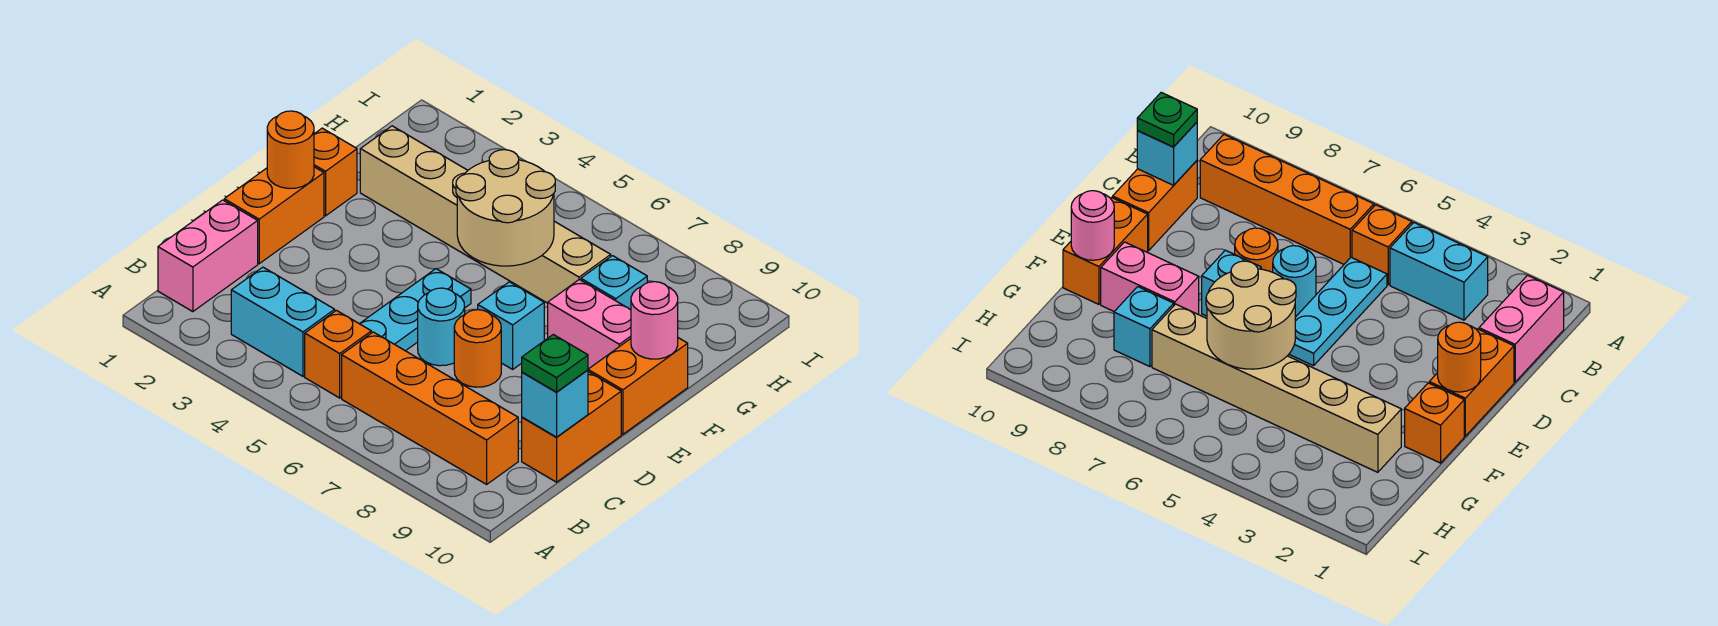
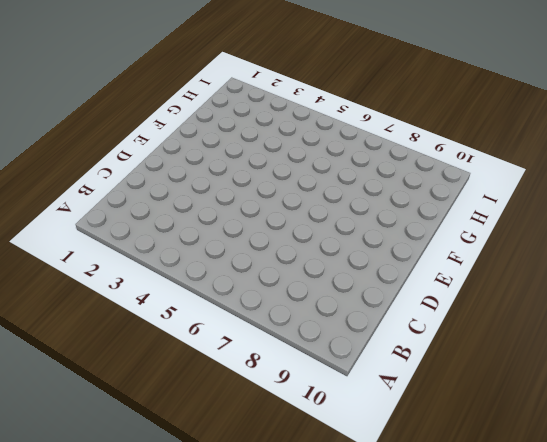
none -> pink 1x2 brick [158,200,258,312]
none -> cyan 1x2 brick [231,267,335,376]
none -> orange 1x1 brick [305,310,371,398]

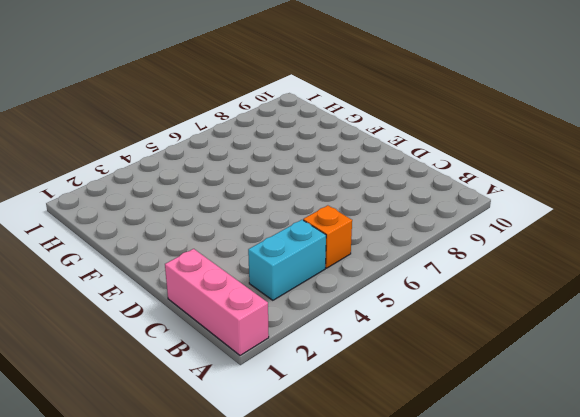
pink 1x3 brick [165,249,269,355] -> pink 1x2 brick [158,200,258,312]
none -> orange 1x4 brick [342,332,518,484]
none -> cyan 1x3 plate [360,269,471,351]
none -> orange 1x2 brick [522,372,621,482]

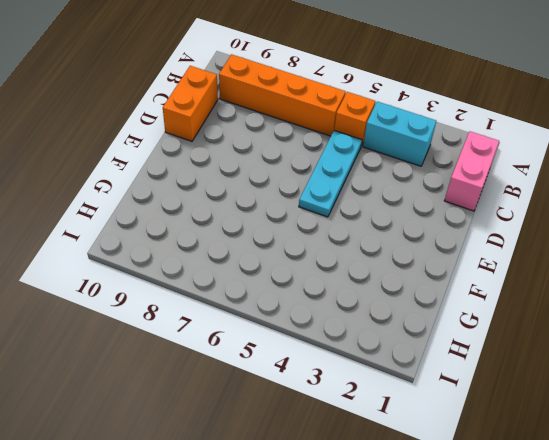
none -> orange 1x2 brick [224,167,324,264]
none -> cyan 1x1 round brick [418,288,465,366]
none -> orange 1x1 round brick [454,310,501,387]

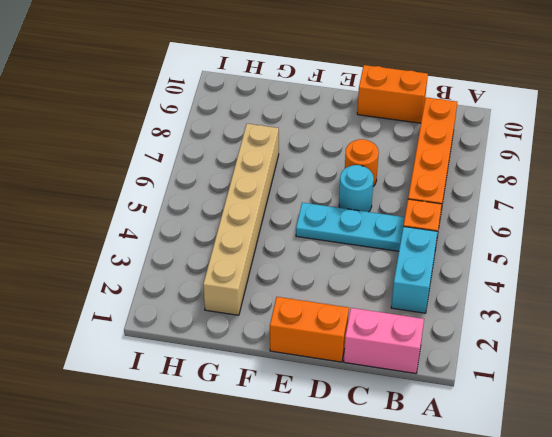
none -> cyan 1x1 brick [478,282,544,369]
none -> orange 1x2 brick [588,338,688,434]
none -> orange 1x1 brick [314,128,357,216]

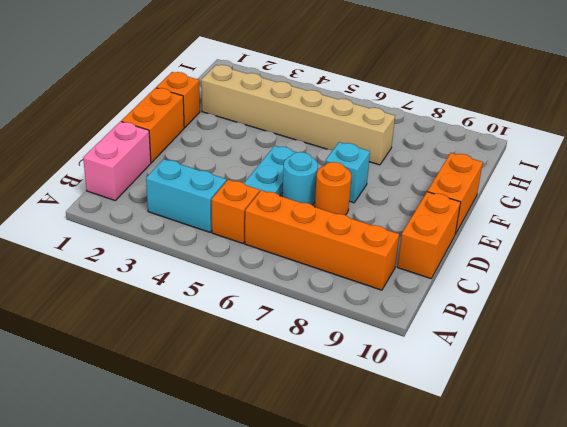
none -> pink 1x2 brick [548,280,631,369]
none -> cyan 1x1 brick [581,256,647,310]
none -> cyan 1x1 brick [522,370,588,437]

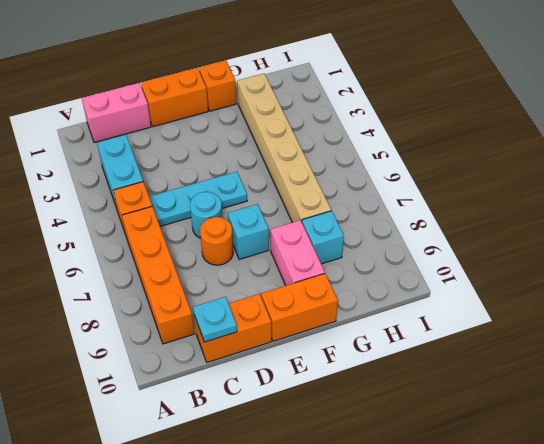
cyan 1x1 plate [193,297,237,342] -> cyan 1x1 brick [522,370,588,437]
none -> orange 1x1 round brick [267,111,314,189]
none -> tan 2x2 round brick [456,150,555,266]
none -> pink 1x1 round brick [631,282,678,359]

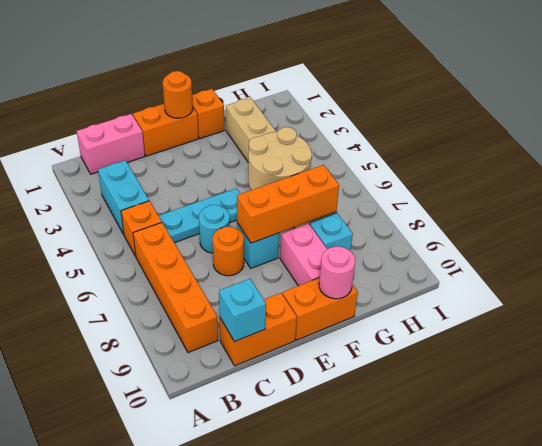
orange 1x3 brick [237,165,339,243] -> none
none -> green 1x1 plate [522,335,588,392]

